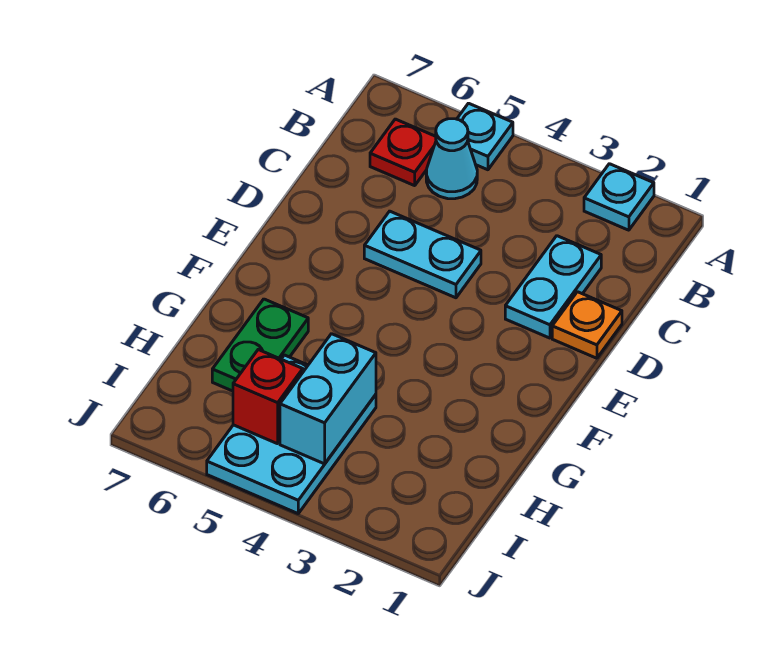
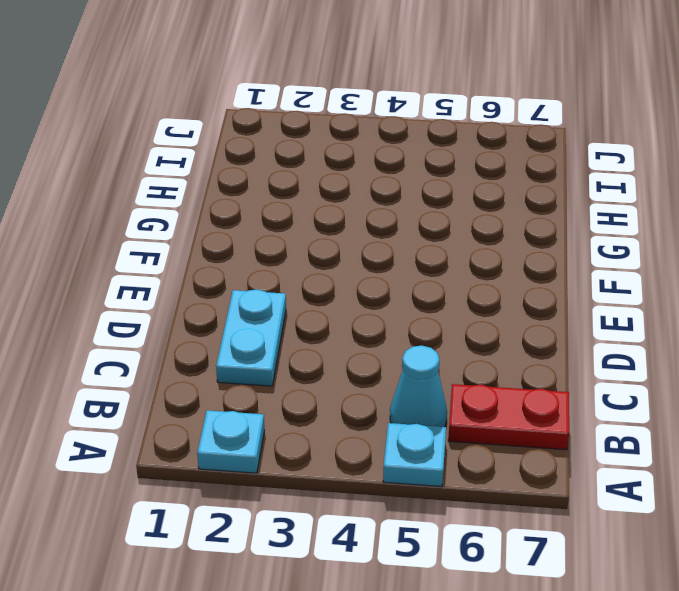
red 1x2 plate [448,384,569,450] -> red 1x1 plate [370,119,436,186]
none -> orange 1x1 plate [552,292,622,358]
none -> cyan 1x2 plate [364,211,481,298]

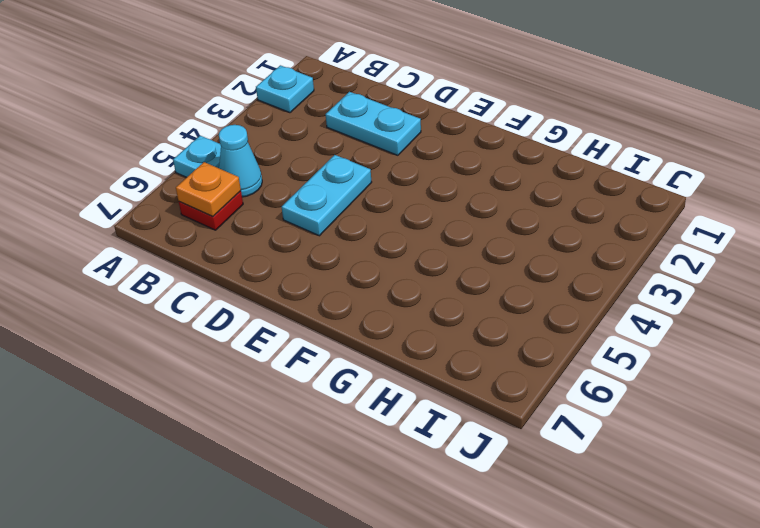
orange 1x1 plate [176,162,241,217] -> orange 1x1 plate moved to [552,292,622,358]
none -> green 1x2 plate [212,299,308,391]
none -> cyan 2x3 plate [207,355,376,513]

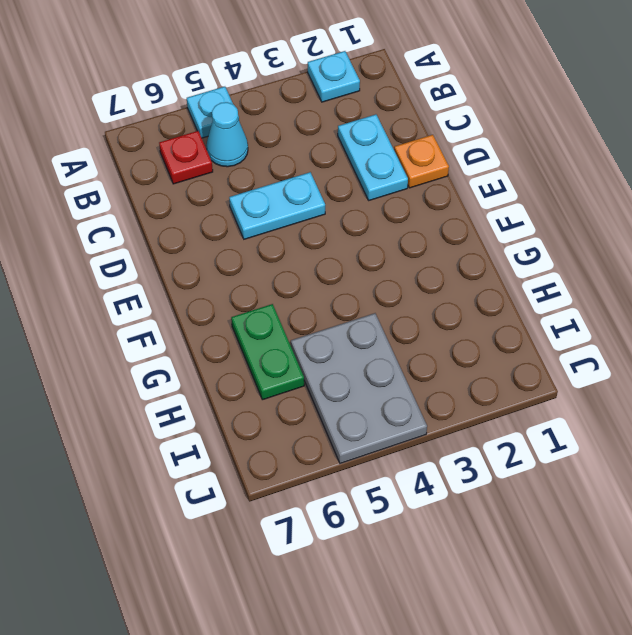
grey 2x3 plate [291,313,427,463] -> cyan 2x3 plate [207,355,376,513]
none -> cyan 1x2 brick [280,334,376,464]
none -> red 1x1 brick [233,350,303,444]

